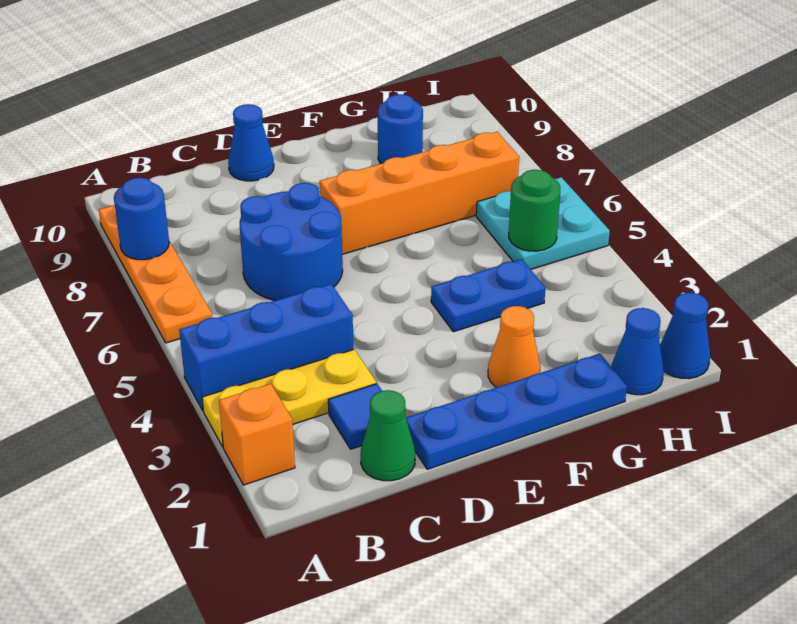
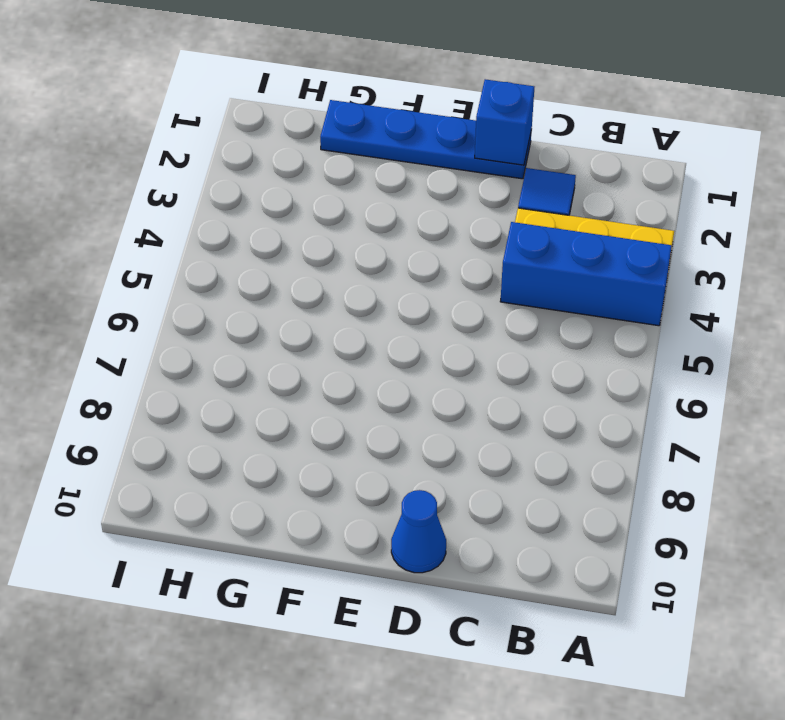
blue 1x1 brick [475,79,534,165] -> none
none -> orange 1x1 brick [219,384,295,485]
none -> orange 1x4 plate [99,205,212,343]
none -> green 1x1 cone [361,390,415,481]

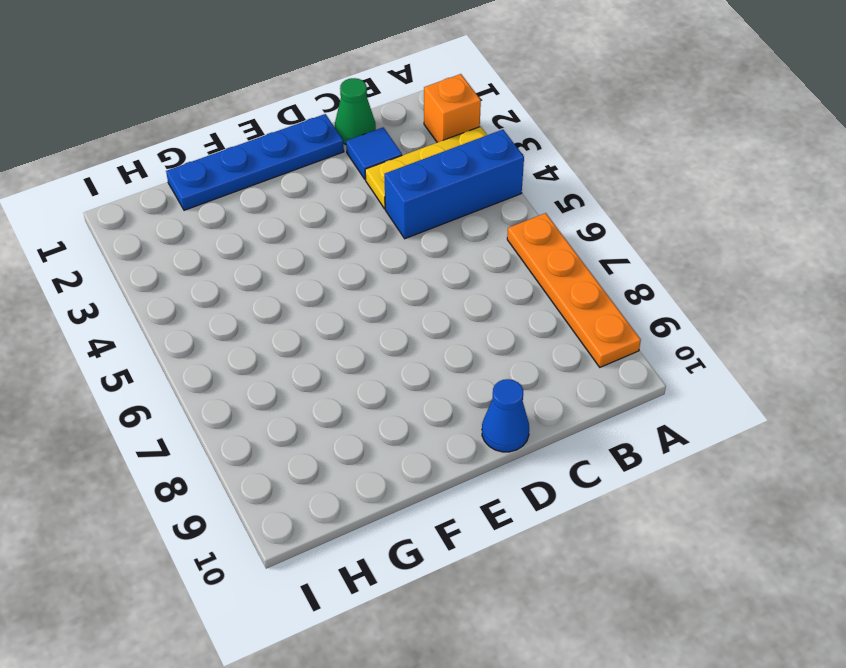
none -> blue 2x2 round brick [240,183,343,301]
none -> orange 1x4 brick [320,132,519,254]
none -> orange 1x1 cone [488,306,540,387]

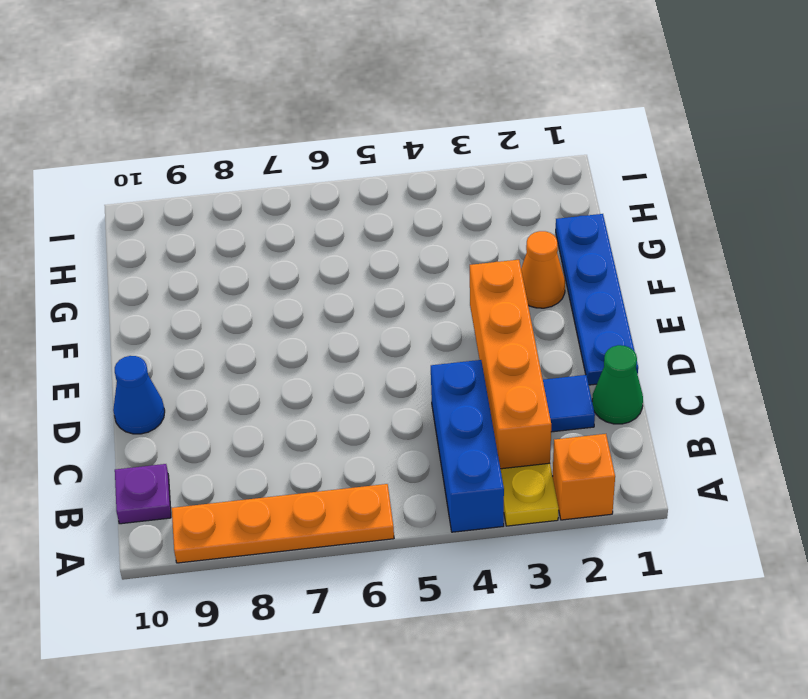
orange 1x4 brick [470,260,551,469] -> orange 1x4 brick moved to [320,132,519,254]
purple 1x1 plate [115,464,171,524] -> none
none -> blue 2x2 round brick [240,183,343,301]
none -> blue 1x2 plate [431,259,545,332]
none -> blue 1x1 round brick [378,94,423,164]

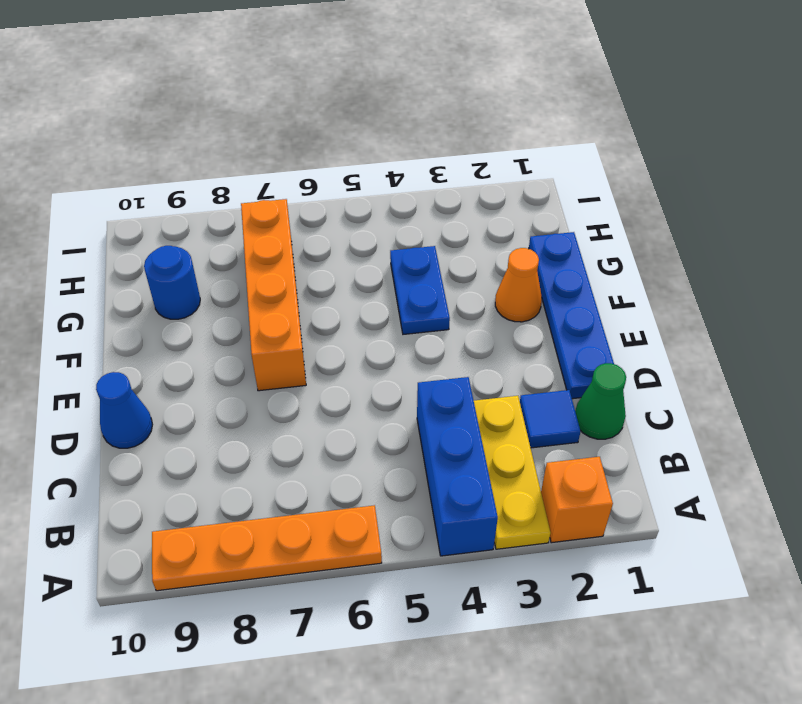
none -> blue 2x2 round brick [240,183,343,301]
none -> blue 1x1 cone [611,308,664,395]
none -> cyan 2x2 plate [476,177,610,269]

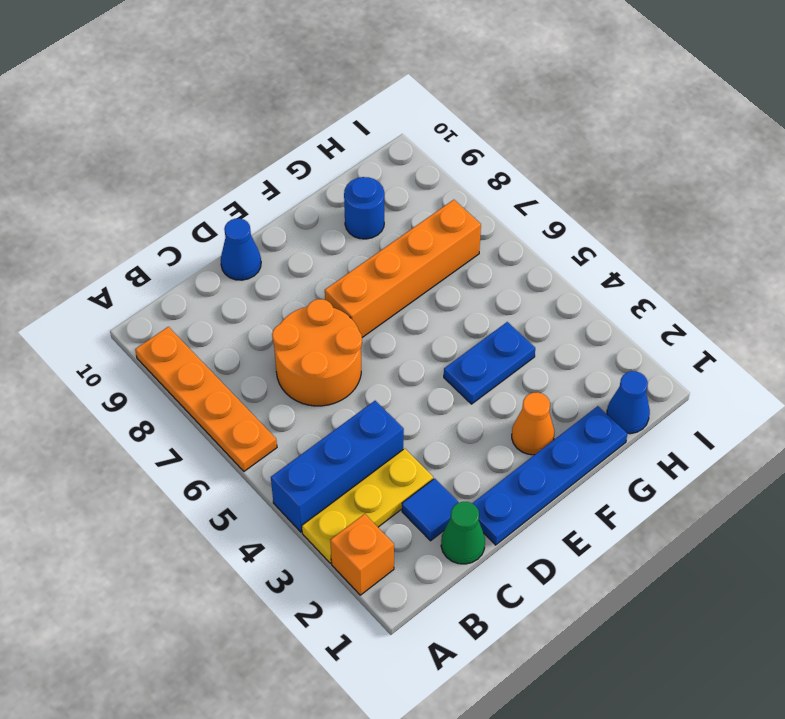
orange 2x2 round brick [272,299,362,406] -> blue 2x2 round brick [240,183,343,301]
none -> cyan 2x2 plate [476,177,610,269]
none -> blue 1x1 cone [660,293,710,379]
none -> blue 1x1 round brick [114,178,169,260]

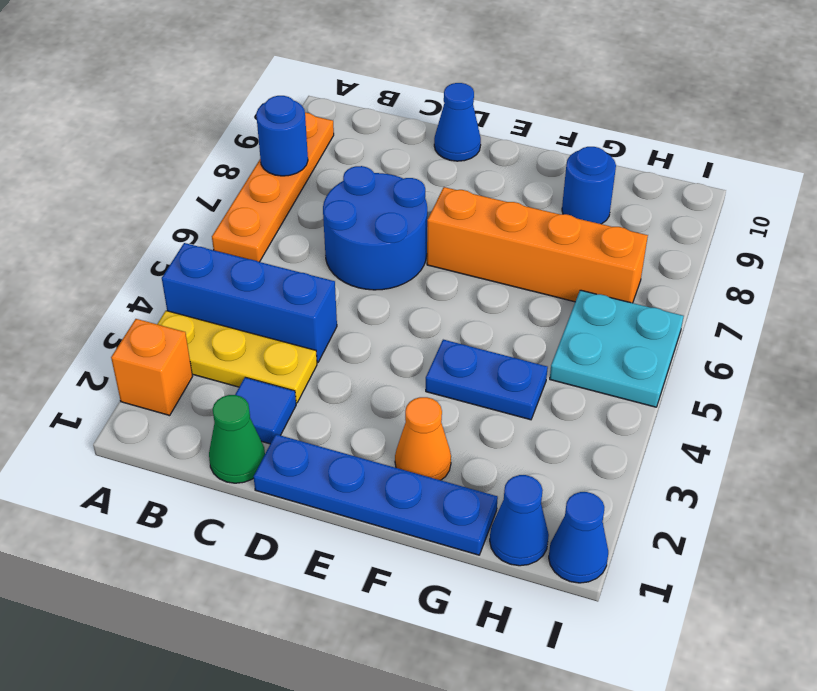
none -> green 1x1 round brick [509,170,560,251]

